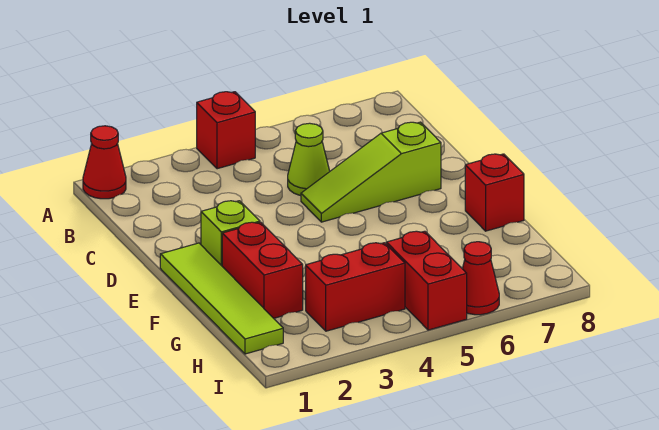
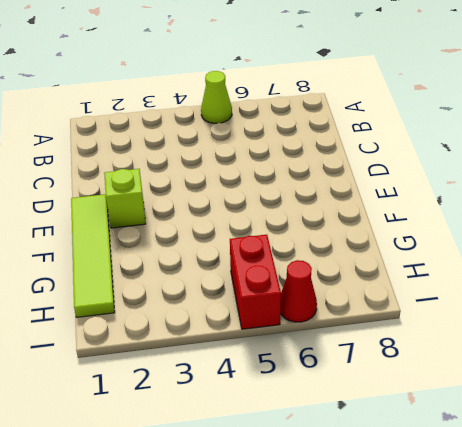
lime 1x1 cone [201,71,232,123] -> lime 1x1 cone moved to [288,123,330,196]
none -> red 1x1 cone [83,126,126,199]
none -> red 1x1 brick [197,92,255,169]

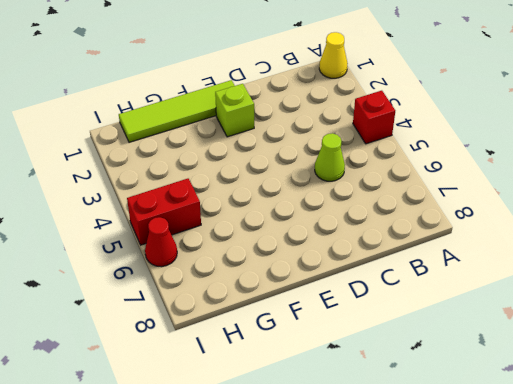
yellow 1x1 cone [319,32,348,78] -> red 1x1 cone [83,126,126,199]
none -> lime 1x3 slope [301,122,441,222]
none -> red 1x2 brick [222,222,303,318]

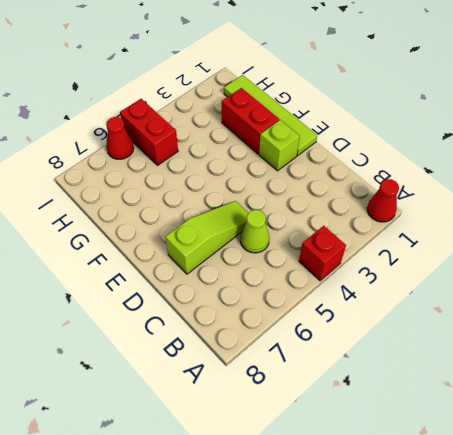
none -> red 1x1 brick [465,154,524,231]
none -> red 1x2 brick [306,243,405,331]

